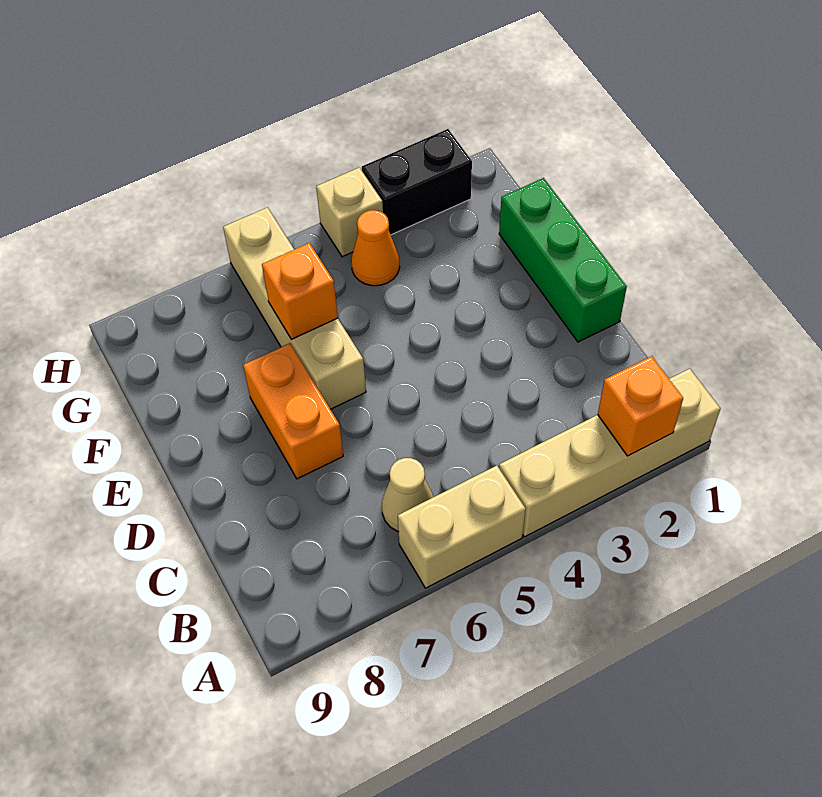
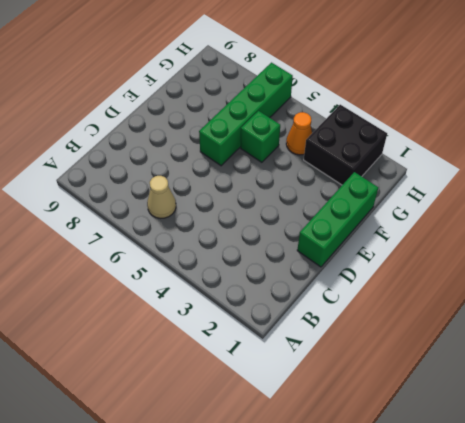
green 1x4 brick [199,63,293,166] -> tan 1x4 brick [223,207,366,409]
green 1x1 brick [241,111,280,162] -> none
black 2x2 brick [304,105,387,185] -> black 1x2 brick [362,129,472,235]
none -> tan 1x4 brick [499,369,720,537]
none -> tan 1x2 brick [398,466,526,588]

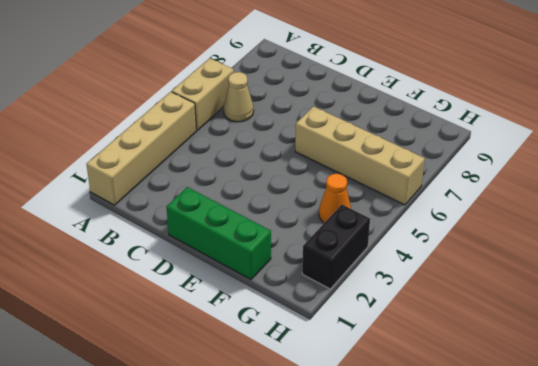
none -> orange 1x2 brick [243,343,343,479]
none -> tan 1x1 brick [316,168,383,257]

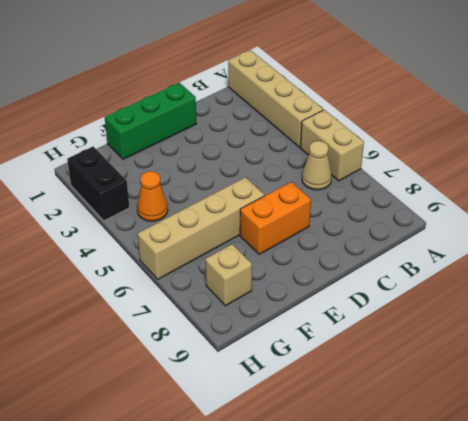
tan 1x1 brick [205,244,252,306] -> tan 1x1 brick moved to [316,168,383,257]
none -> orange 1x1 brick [598,356,683,456]
none -> orange 1x1 brick [262,243,338,339]

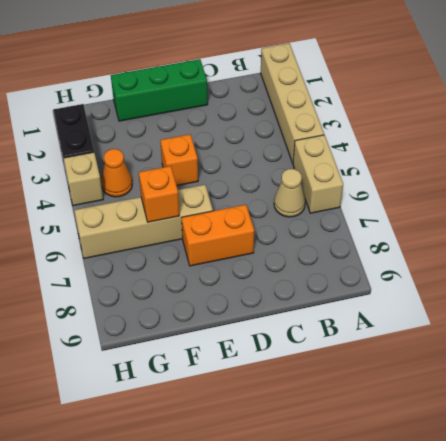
orange 1x1 brick [160,134,198,186] -> orange 1x1 brick moved to [598,356,683,456]

